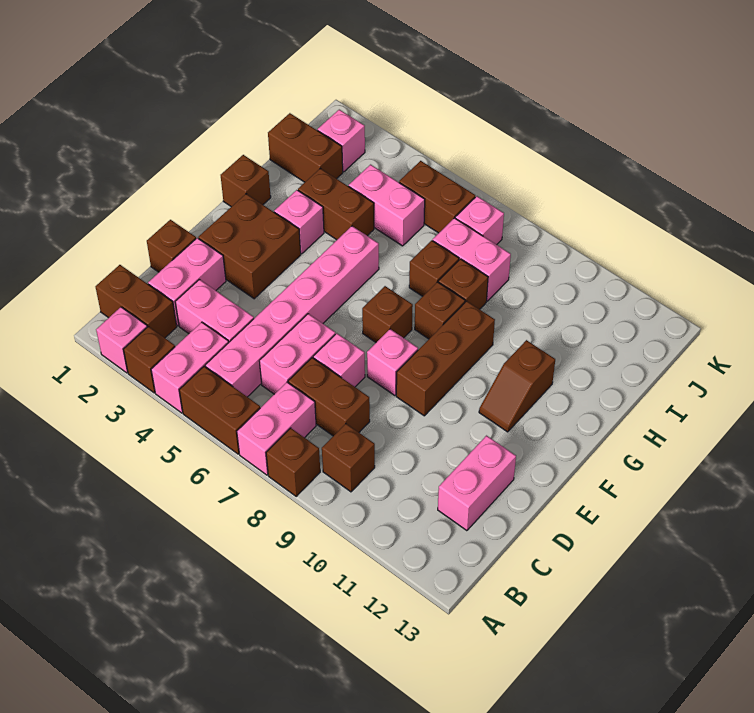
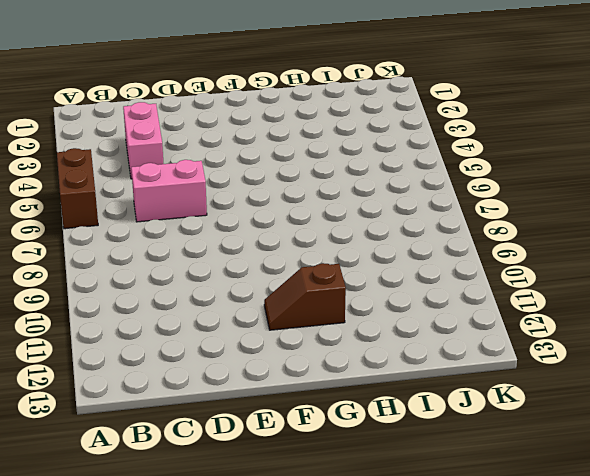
none -> pink 1x1 brick [96,307,147,373]
none -> brown 1x1 brick [124,326,175,393]
none -> pink 1x2 brick [151,322,229,413]
none -> pink 1x2 brick [237,382,316,475]

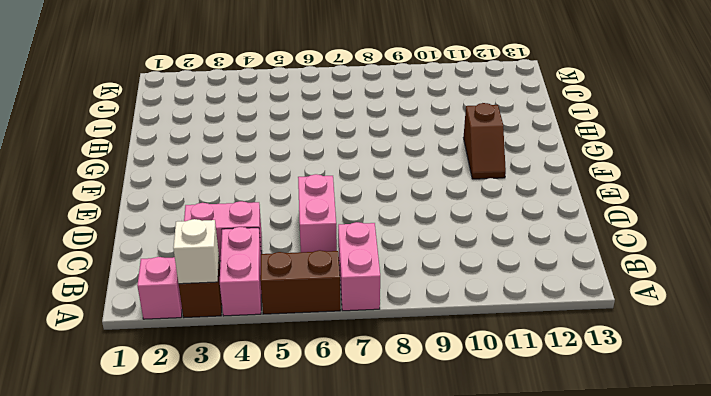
white 1x1 brick [173,219,219,284] -> none
none -> brown 1x1 brick [266,428,320,496]
none -> brown 1x2 brick [96,265,177,338]
none -> pink 1x6 brick [205,226,379,397]
none -> brown 1x1 brick [322,424,375,492]

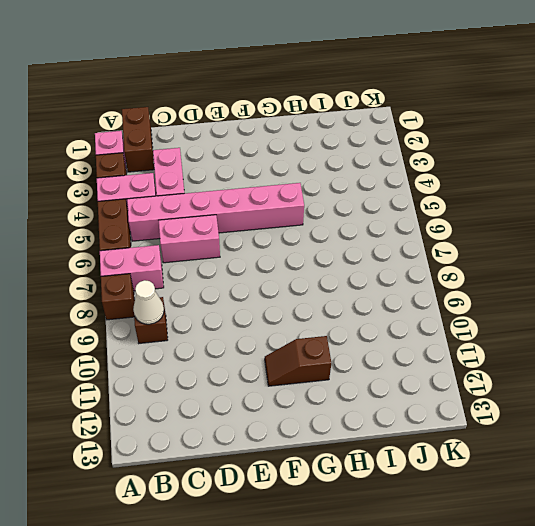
white 1x1 cone [133,280,164,324] -> none
none -> pink 1x2 brick [148,238,226,326]
none -> brown 1x2 brick [288,358,370,436]
none -> pink 1x2 brick [438,436,516,531]
none -> brown 1x1 brick [147,220,196,272]

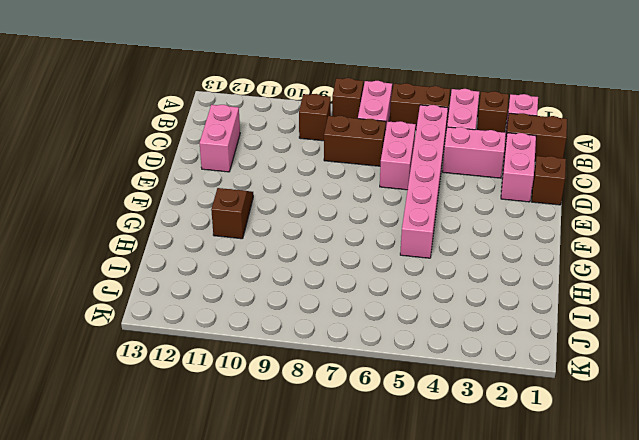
none -> pink 1x1 brick [313,333,365,387]
none -> brown 2x2 brick [198,194,301,299]
none -> pink 1x1 brick [367,329,418,396]
none -> brown 1x3 brick [396,301,495,416]

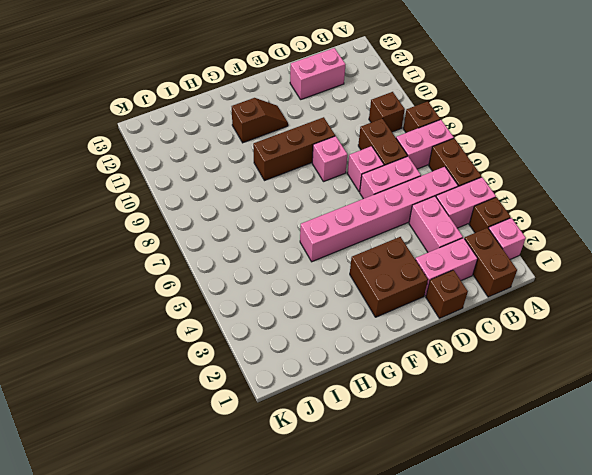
none -> brown 1x1 brick [362,286,413,342]
none -> brown 1x1 brick [221,155,271,207]
none -> pink 1x1 brick [274,190,324,254]
none -> brown 1x1 brick [415,282,465,339]

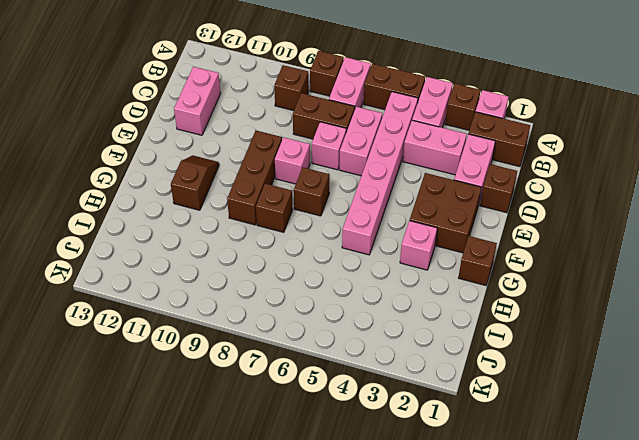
none -> brown 1x2 brick [298,168,374,240]
none -> brown 1x1 brick [409,240,459,296]
none -> brown 1x1 brick [438,259,488,309]
none -> brown 1x2 brick [268,113,343,182]

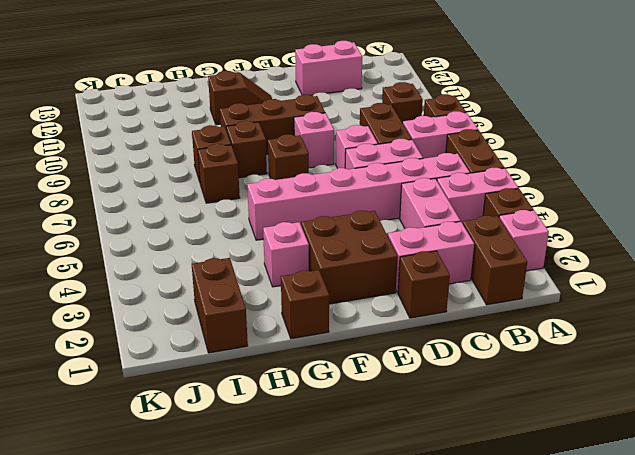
none -> brown 1x2 brick [298,168,374,240]
none -> pink 1x2 brick [349,165,425,246]
none -> pink 1x2 brick [433,218,511,301]
none -> pink 1x1 brick [317,110,365,172]

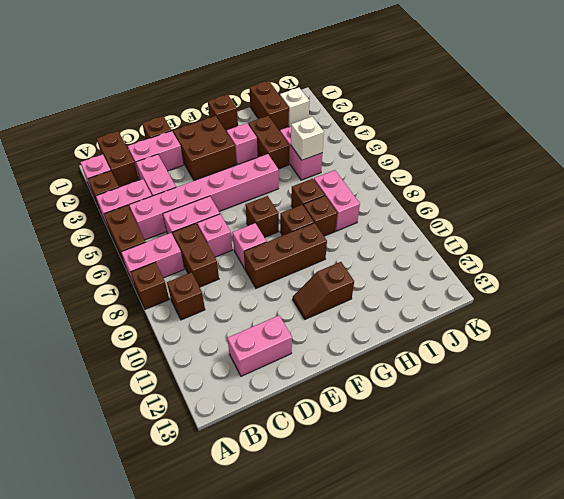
white 1x1 brick [291,117,324,160] -> none
white 1x1 brick [280,88,309,127] -> pink 1x1 brick [317,110,365,172]
none -> brown 1x2 brick [399,161,475,233]
none -> pink 1x1 brick [455,196,504,245]

